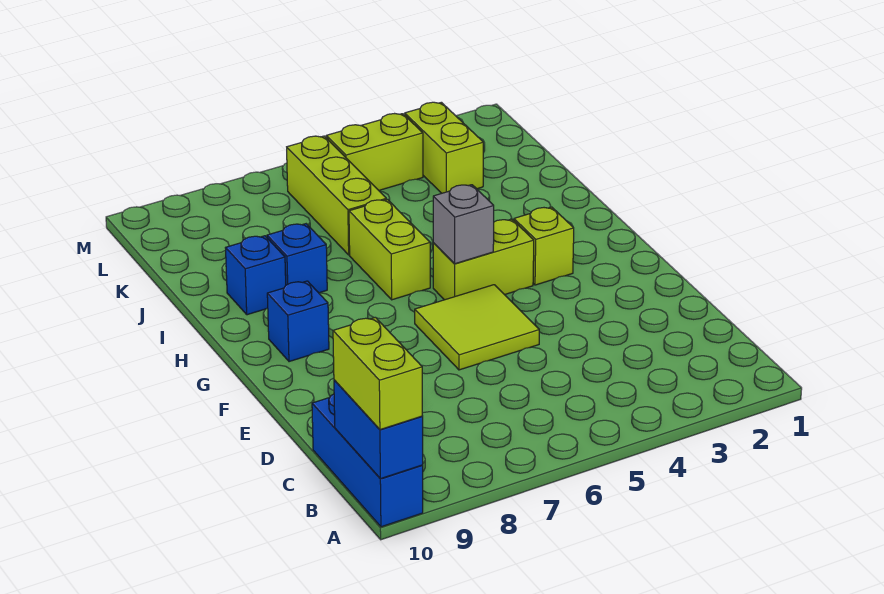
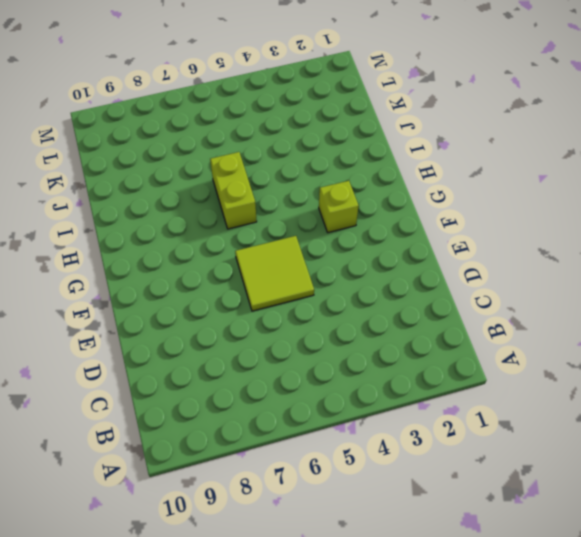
none -> blue 1x3 brick [312,394,423,527]
none -> lime 1x2 brick [433,219,534,300]
none -> blue 1x1 brick [267,281,329,362]

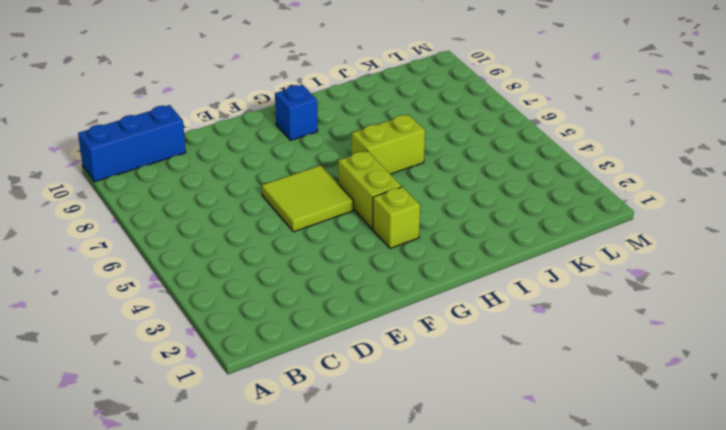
none -> blue 1x1 brick [267,224,327,293]
none -> blue 1x1 brick [226,236,286,315]
none -> lime 1x3 brick [287,136,386,255]

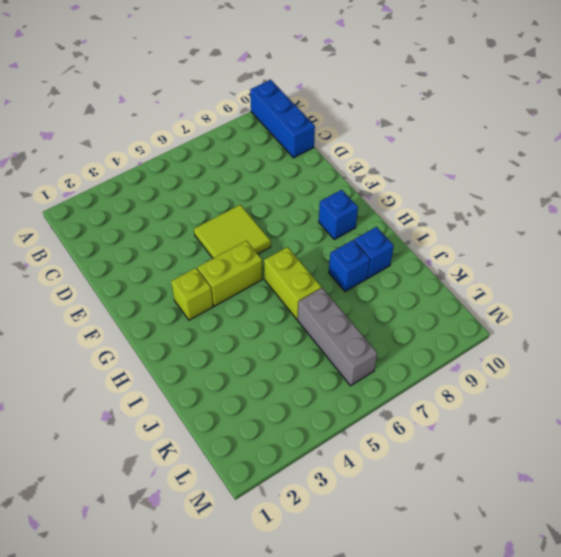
grey 1x3 brick [298,288,377,386] -> lime 1x3 brick [287,136,386,255]
none -> lime 1x2 brick [405,102,483,193]
none -> lime 1x2 brick [326,114,423,190]
none -> blue 1x2 brick [334,380,423,479]

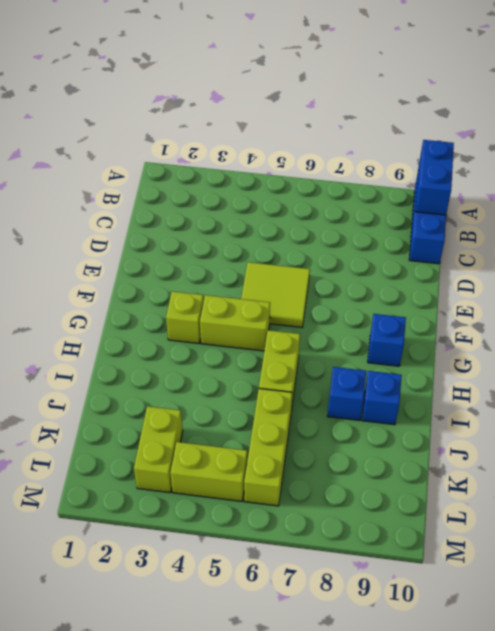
none -> grey 1x1 brick [433,185,494,264]
none -> lime 1x2 brick [333,317,423,430]

